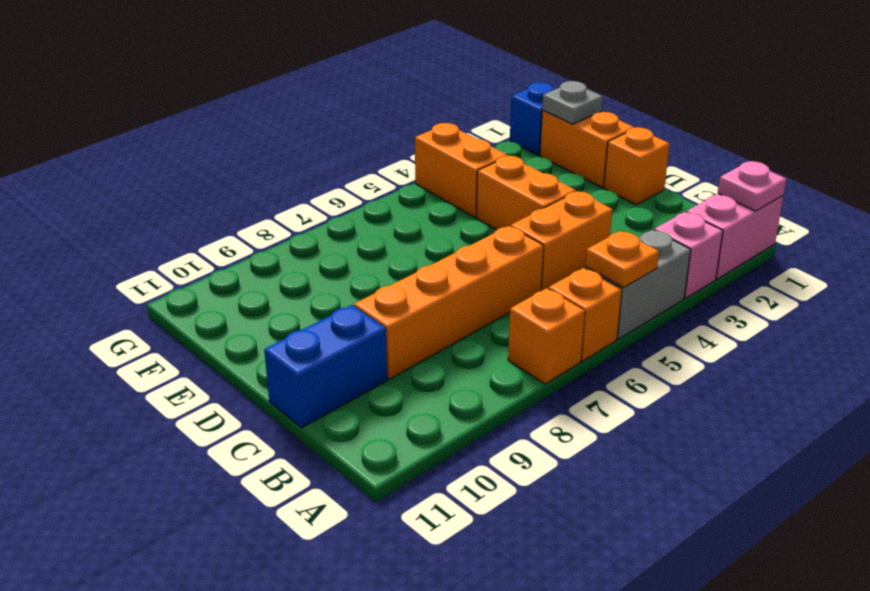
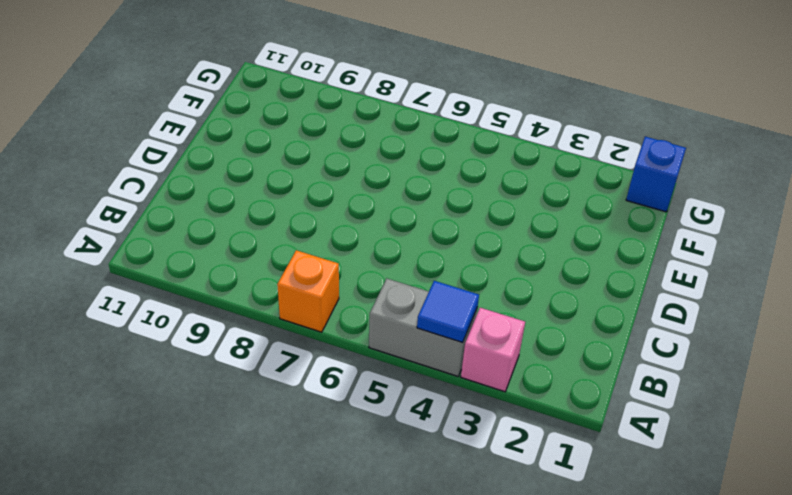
blue 1x1 tile [417,281,479,343] -> none
none -> pink 1x2 brick [686,194,783,279]
none -> orange 1x1 brick [549,268,622,361]
none -> orange 1x2 brick [511,191,613,291]

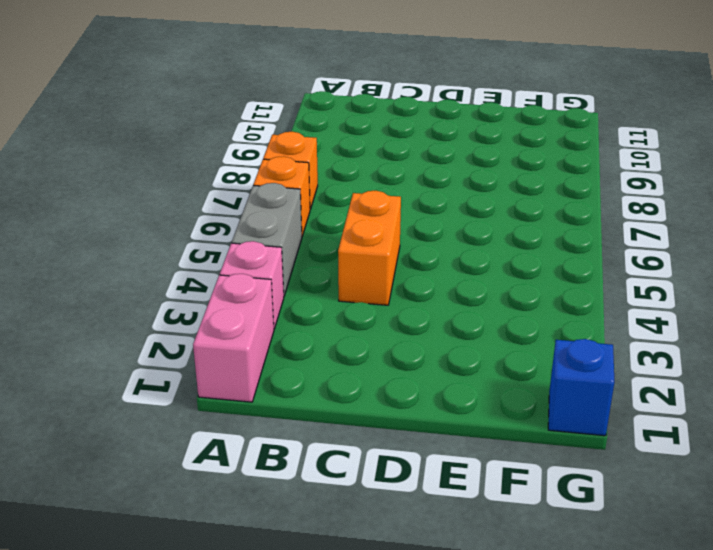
none -> orange 1x4 brick [354,226,544,379]
none -> blue 1x2 brick [264,305,387,428]
none -> orange 1x1 brick [604,127,670,205]

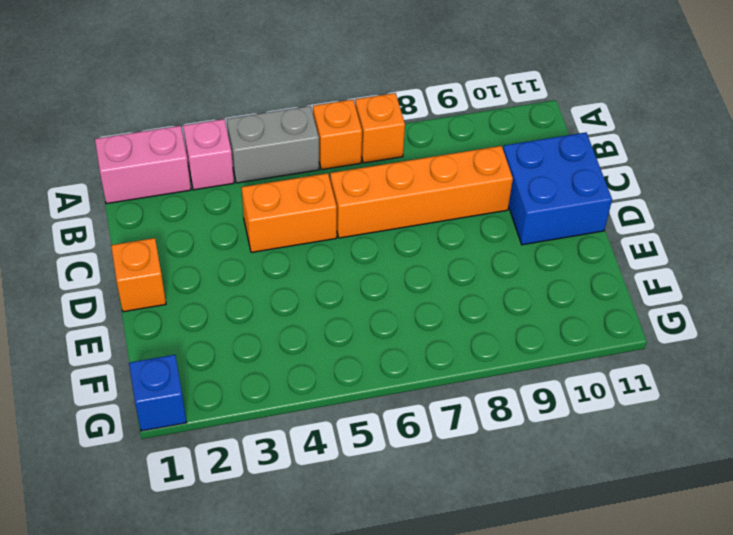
blue 2x2 brick [503,132,612,245] -> blue 1x2 brick [264,305,387,428]
none -> orange 1x2 brick [476,156,576,230]
none -> orange 1x2 brick [540,111,634,187]
none -> orange 1x2 brick [415,123,508,217]

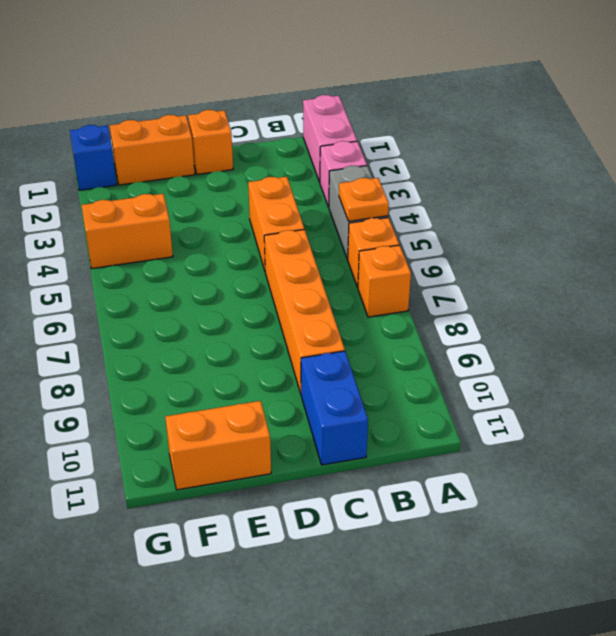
orange 1x2 brick [165,401,271,490] -> orange 1x2 brick moved to [476,156,576,230]
none -> pink 1x1 plate [718,161,786,211]
none -> grey 1x1 plate [542,81,603,124]

